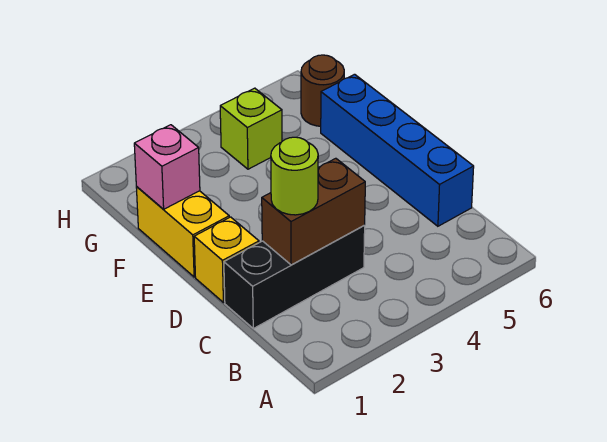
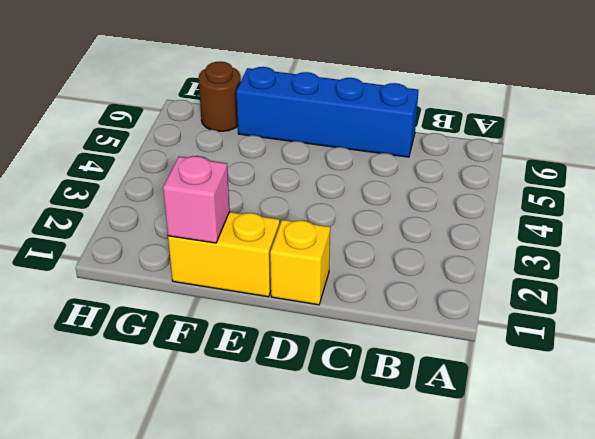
none -> black 1x3 brick [224,226,365,328]
none -> lime 1x1 brick [220,88,282,169]

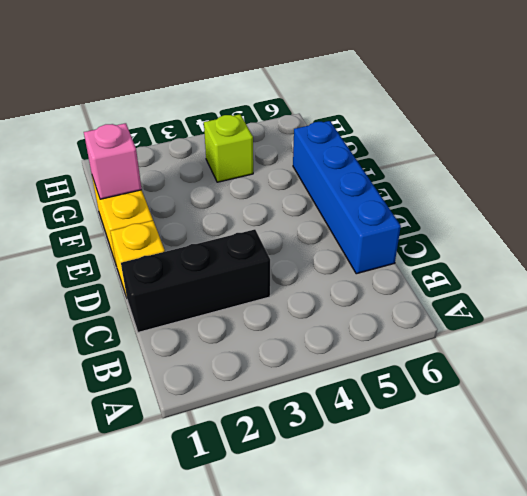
none -> brown 1x1 round brick [301,55,344,126]
none -> brown 1x2 brick [262,158,365,265]

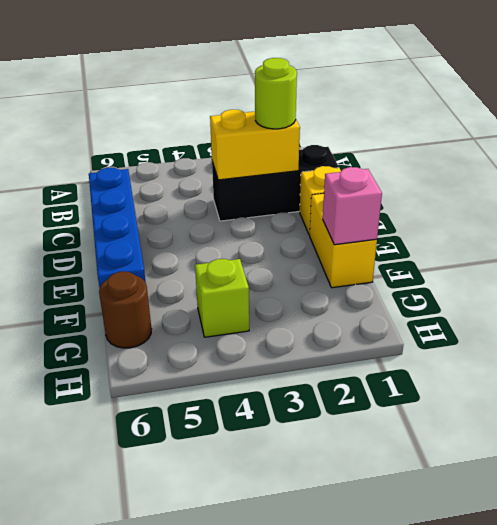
yellow 1x2 brick [210,110,300,180] -> brown 1x2 brick [262,158,365,265]

